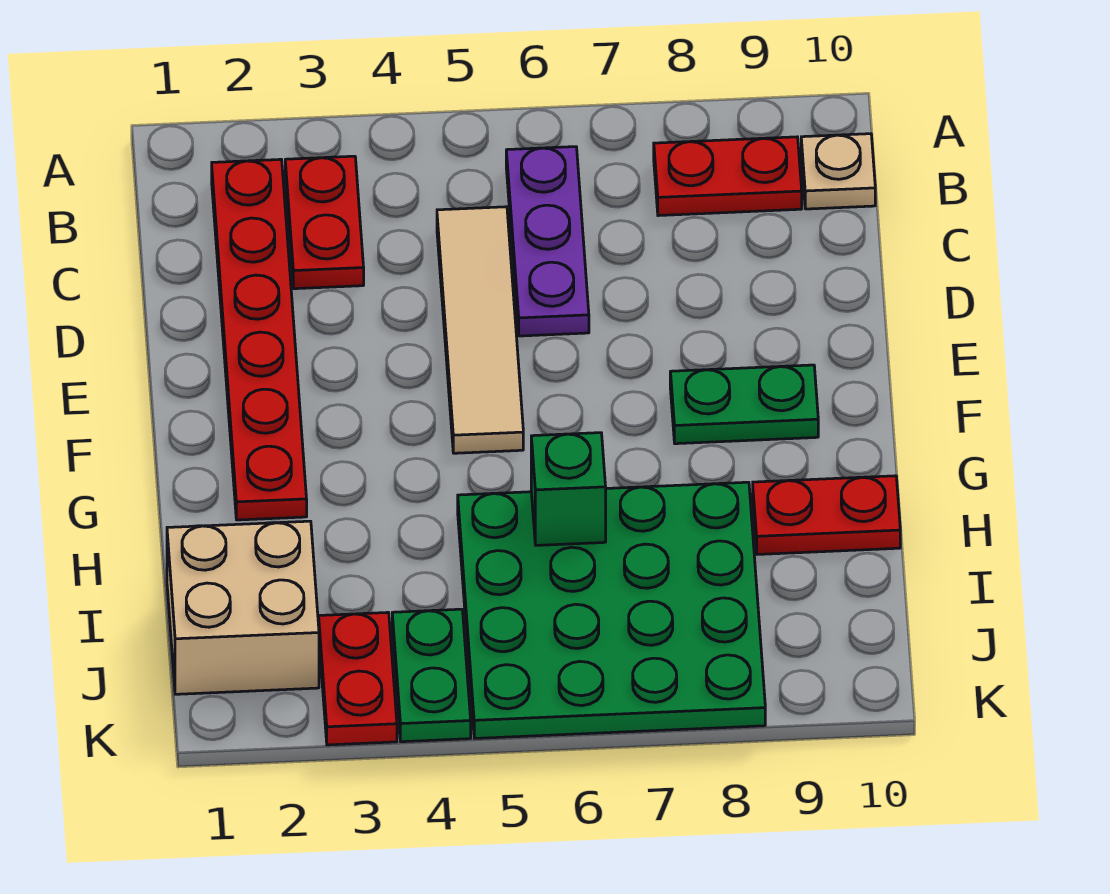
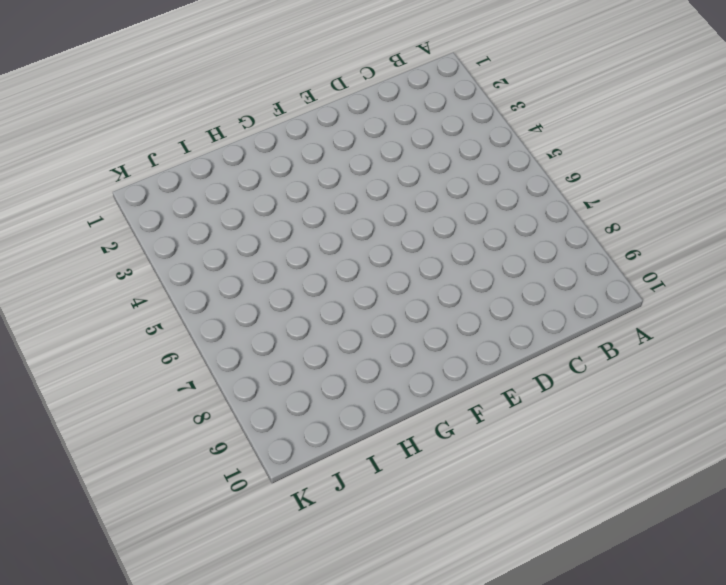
none -> red 1x6 plate [212,159,307,520]
none -> red 1x2 plate [285,156,364,289]
none -> purple 1x3 plate [506,147,589,336]

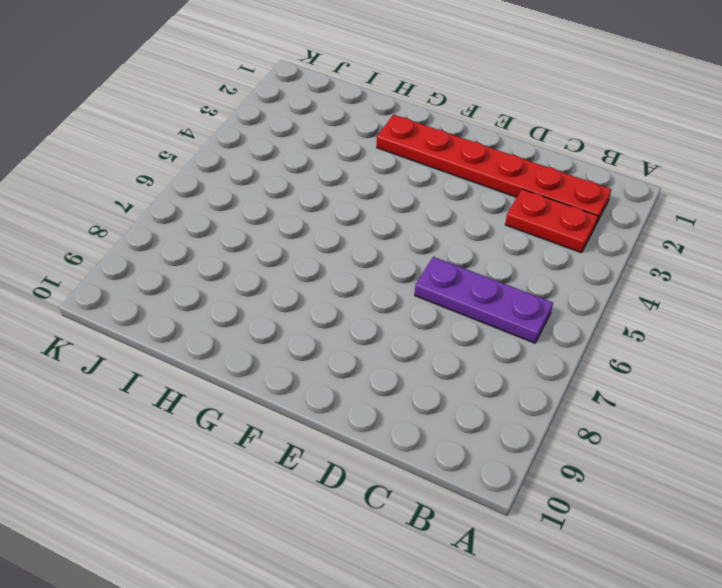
none -> red 1x2 plate [654,137,802,216]
none -> tan 1x1 plate [801,134,875,209]
none -> tan 1x4 tile [437,207,523,453]

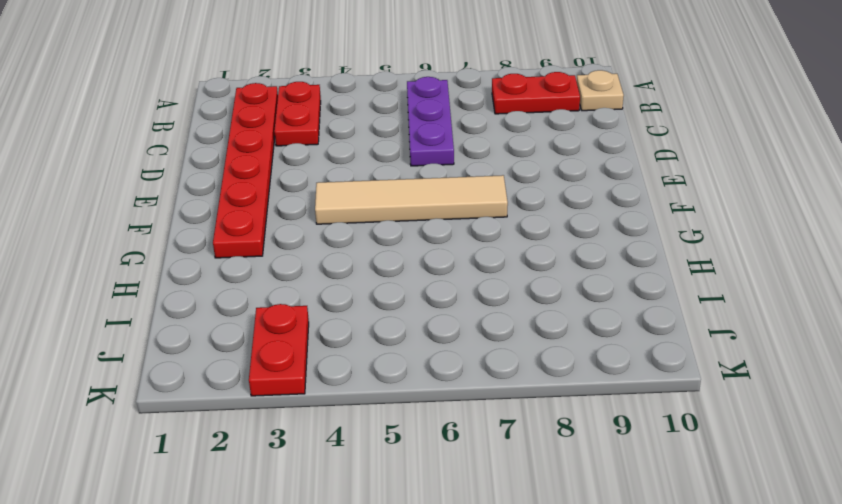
tan 1x4 tile [315,175,508,224] -> tan 1x4 tile turned to [437,207,523,453]
none -> green 1x2 plate [670,365,818,444]
none -> green 4x4 plate [458,482,765,738]
none -> red 1x2 plate [753,476,900,554]

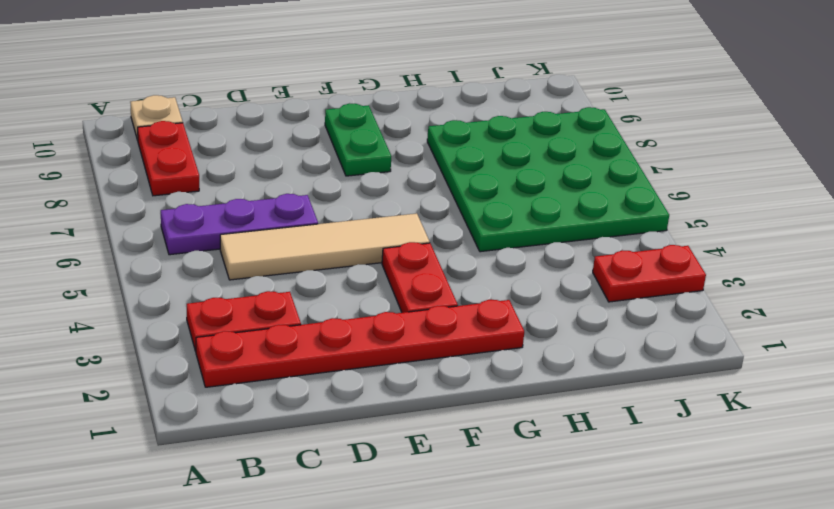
red 1x2 plate [382,242,458,313] -> red 1x2 plate moved to [753,476,900,554]
none -> tan 2x2 brick [167,521,319,694]
none -> green 1x2 plate [392,609,471,742]
none -> green 1x1 brick [531,433,606,545]

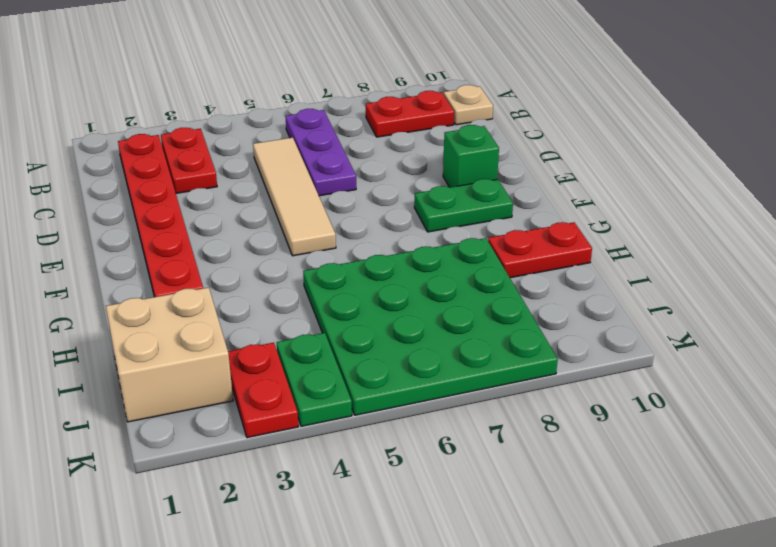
green 1x1 brick [443,125,499,187] -> green 1x1 brick moved to [531,433,606,545]

